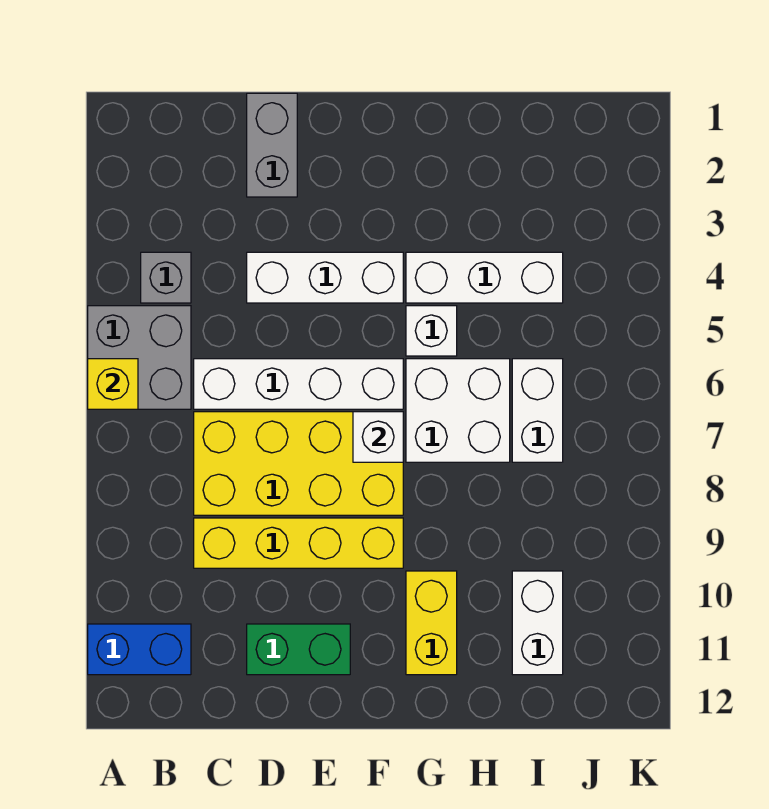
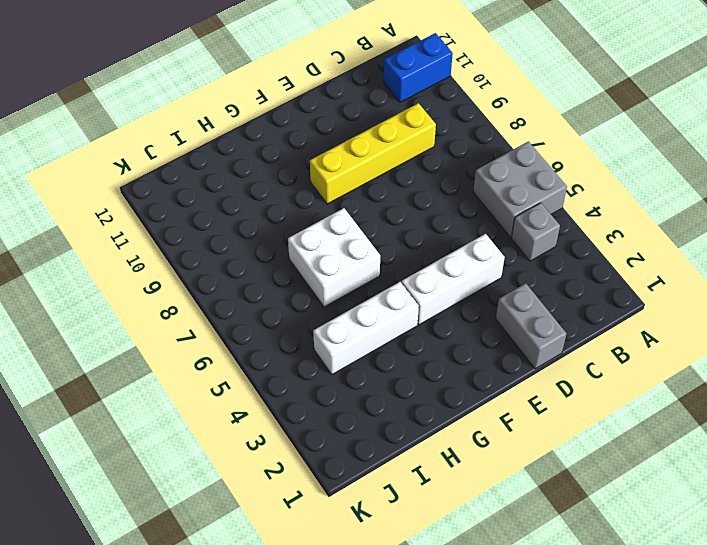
none -> white 1x4 brick [194,359,403,409]
none -> yellow 2x4 brick [194,412,403,515]
none -> green 1x2 brick [247,624,350,675]

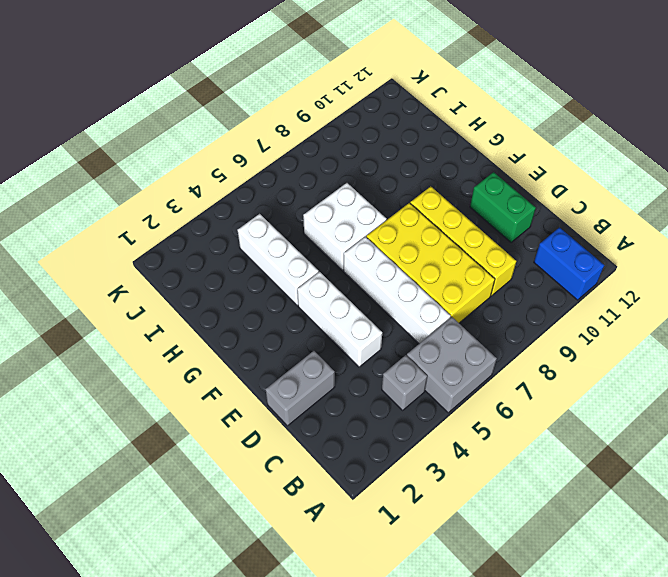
none -> white 1x1 brick [406,306,457,356]
none -> yellow 1x2 brick [406,571,457,675]
none -> white 1x2 brick [512,359,563,462]

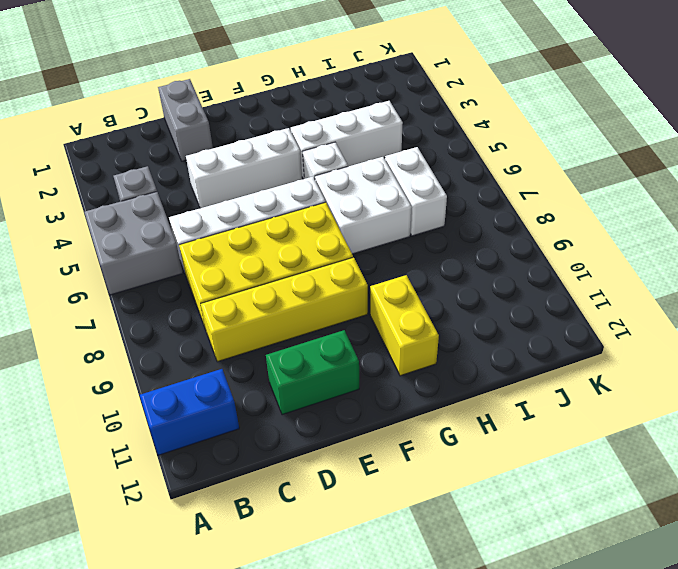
none -> white 1x2 brick [512,571,563,675]
none -> yellow 1x1 brick [88,359,138,409]
none -> white 1x1 brick [353,412,403,462]

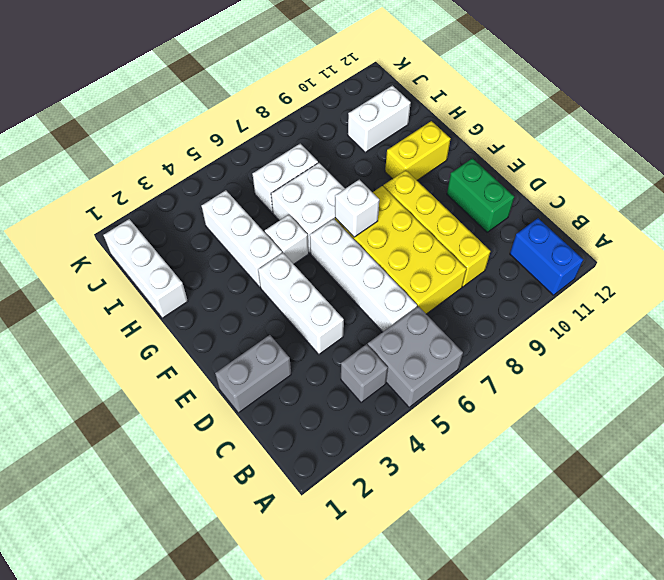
white 1x3 brick [104,219,188,318] -> none
none -> yellow 1x1 brick [88,359,138,409]

